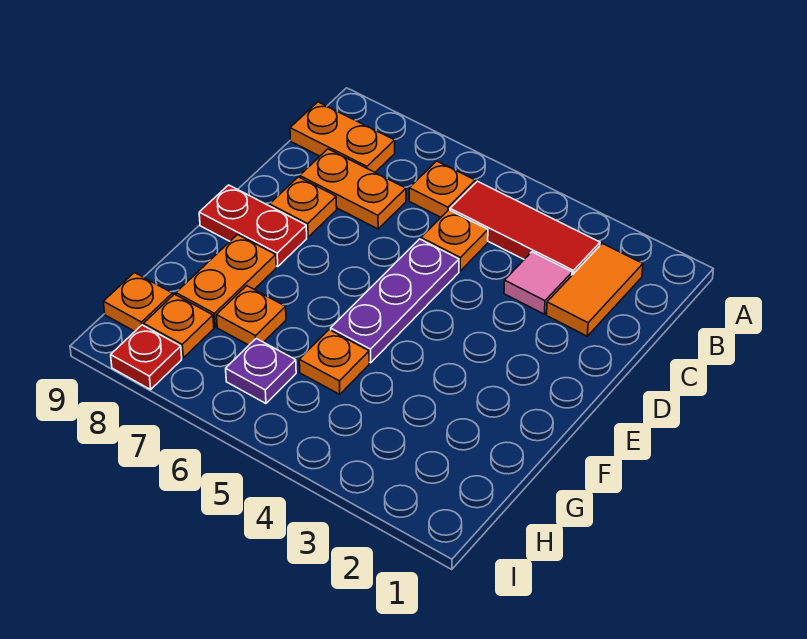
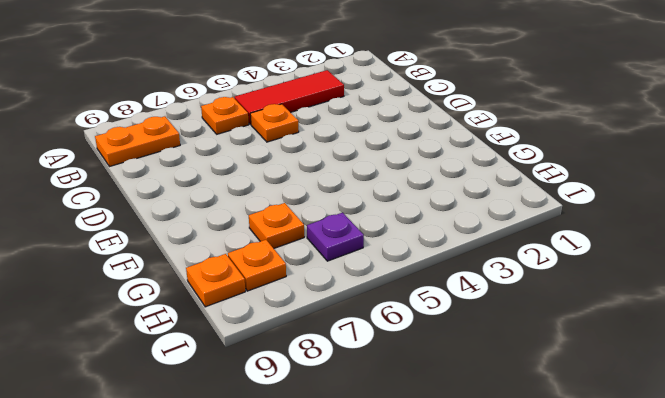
none -> orange 1x2 tile [547,243,643,336]
none -> pink 1x1 tile [504,252,572,314]
none -> orange 1x2 plate [300,149,406,229]

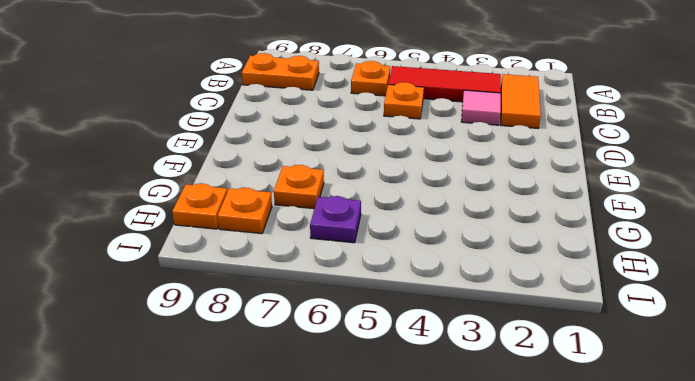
none -> orange 1x2 plate [300,149,406,229]
none -> purple 1x3 plate [331,239,459,363]
none -> orange 1x1 plate [270,177,337,237]

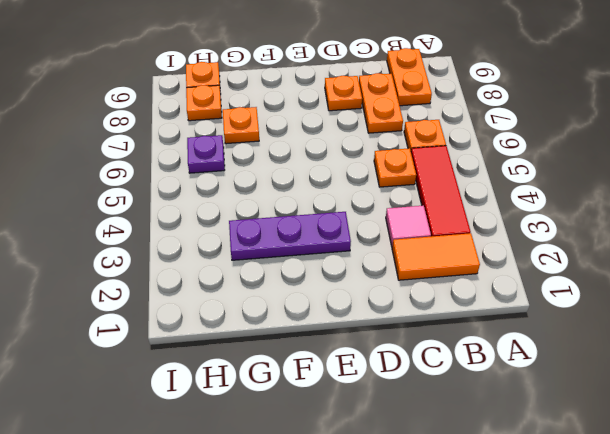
purple 1x3 plate [229,212,351,260] -> purple 1x3 plate moved to [331,239,459,363]
none -> red 1x2 plate [199,185,307,266]
none -> orange 1x2 plate [176,235,276,327]
none -> orange 1x1 plate [299,330,369,394]

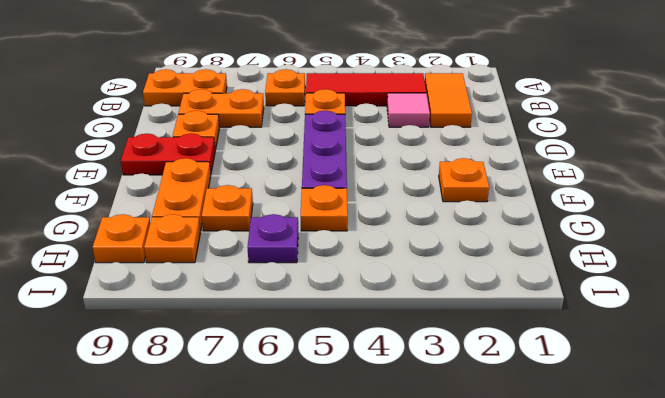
orange 1x1 plate [439,158,489,202] -> none
none -> red 1x1 plate [111,325,182,390]

